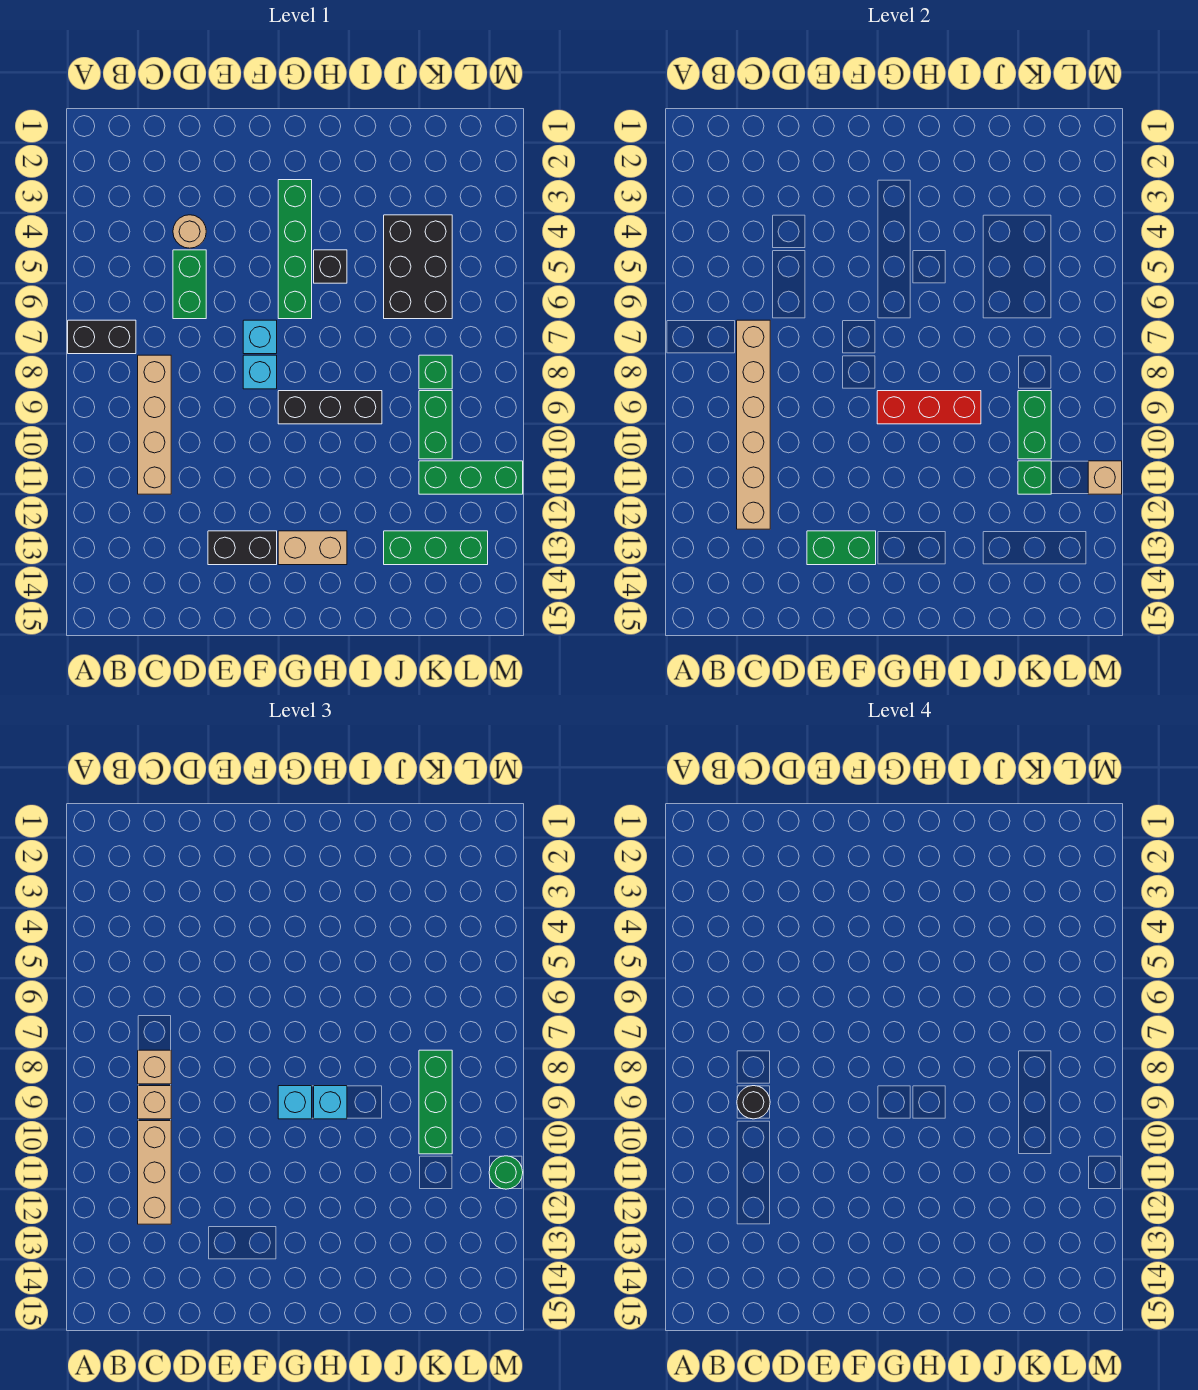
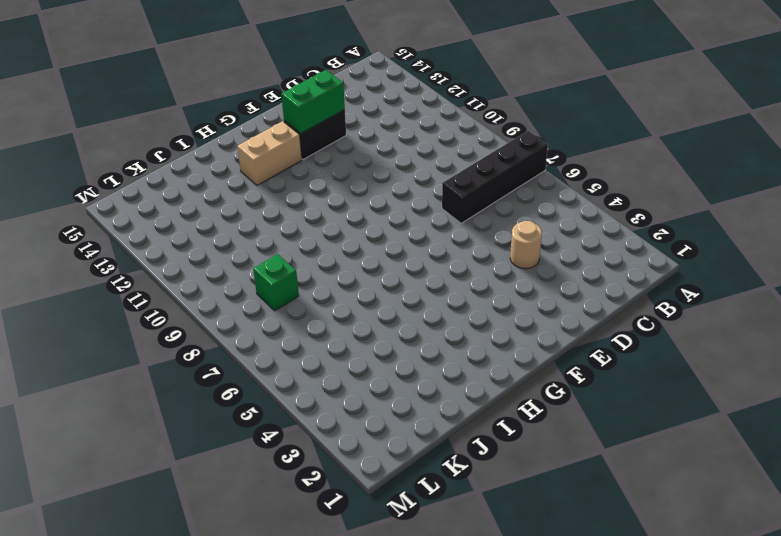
black 1x4 brick [442,131,548,223] -> black 1x2 brick [68,320,136,354]
none -> tan 1x4 brick [138,355,171,494]
none -> green 1x2 brick [173,250,206,319]
none -> cyan 1x1 brick [243,320,277,354]
none -> cyan 1x1 brick [243,355,277,389]

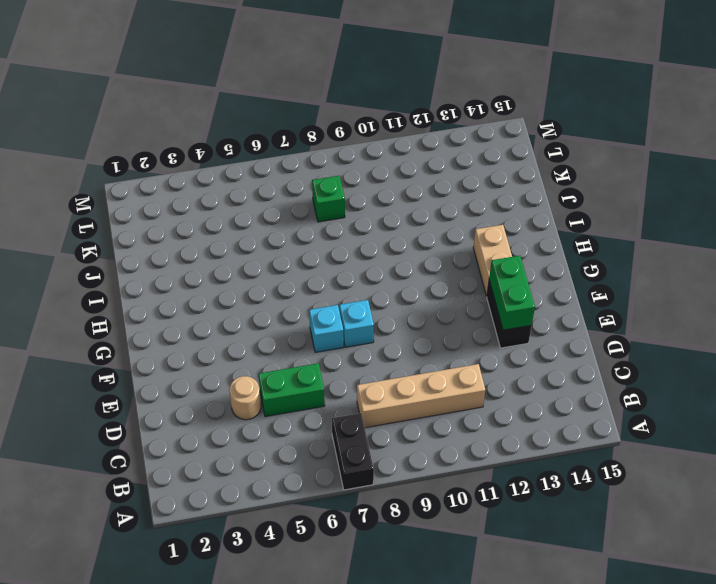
none -> green 1x4 brick [278,180,312,319]
none -> black 1x3 brick [278,391,382,424]
none -> black 1x1 brick [314,250,347,283]
none -> black 2x3 brick [384,215,452,319]

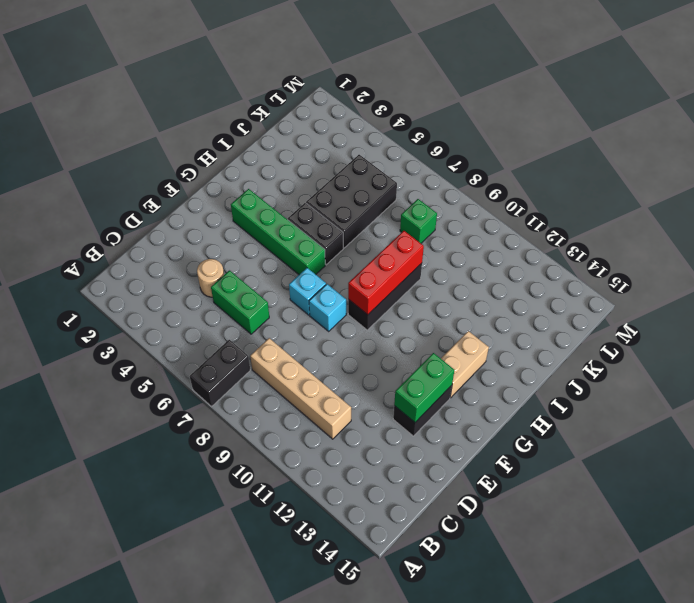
black 1x2 brick [288,203,343,265] -> black 1x1 brick [314,250,347,283]
black 2x3 brick [306,155,397,248] -> black 2x3 brick turned to [384,215,452,319]
none -> green 1x3 brick [384,531,488,565]
none -> green 1x2 brick [419,391,452,459]
none -> green 1x3 brick [419,461,523,494]
none -> tan 1x6 brick [737,320,770,529]

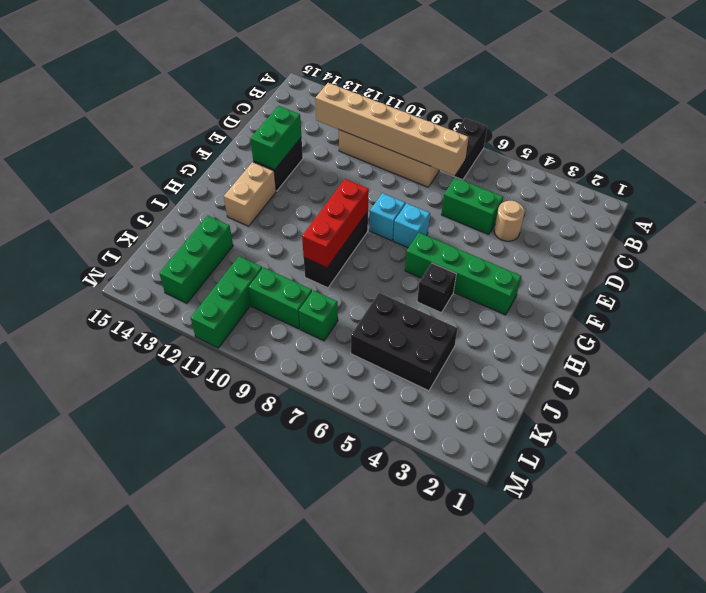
none -> green 1x2 brick [1018,391,1051,459]
none -> green 1x1 brick [1018,461,1051,494]
none -> tan 1x1 brick [1088,461,1122,494]
none -> tan 1x1 brick [138,1050,171,1084]

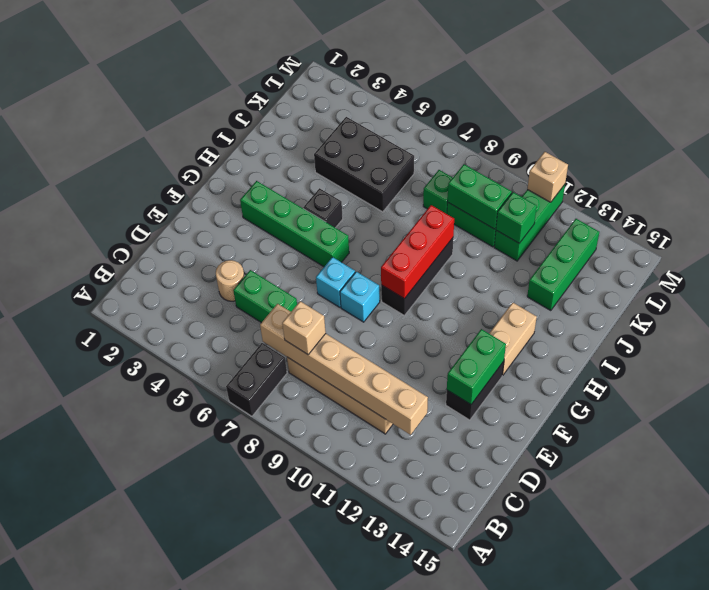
none -> tan 1x1 brick [138,1086,171,1119]
none -> tan 1x3 brick [138,1121,171,1224]
none -> cyan 1x1 brick [278,1086,312,1119]
none -> cyan 1x1 brick [314,1086,347,1119]

